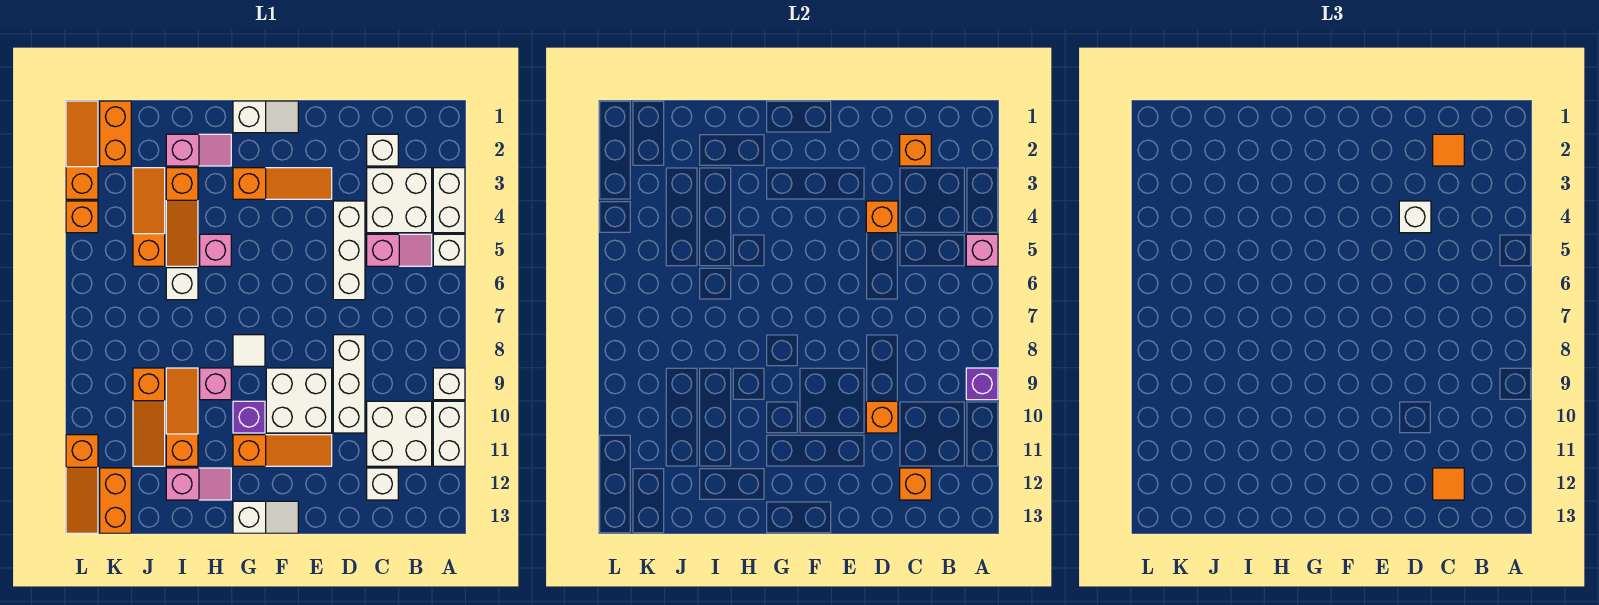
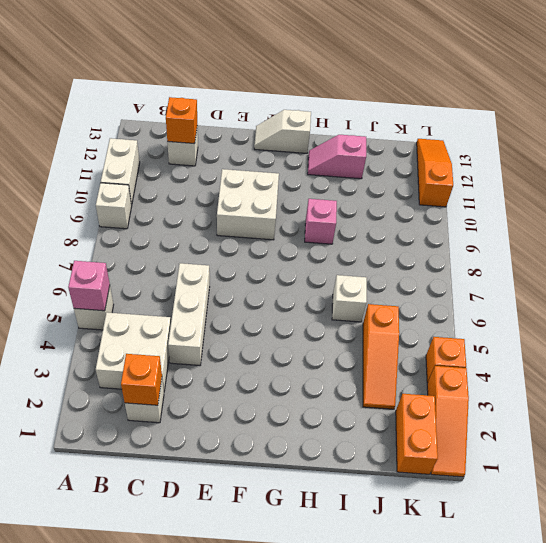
none -> white 1x2 brick [433,168,465,233]
none -> pink 1x2 slope [367,234,432,266]
none -> white 2x2 brick [367,401,432,466]
none -> white 1x3 brick [333,335,365,433]

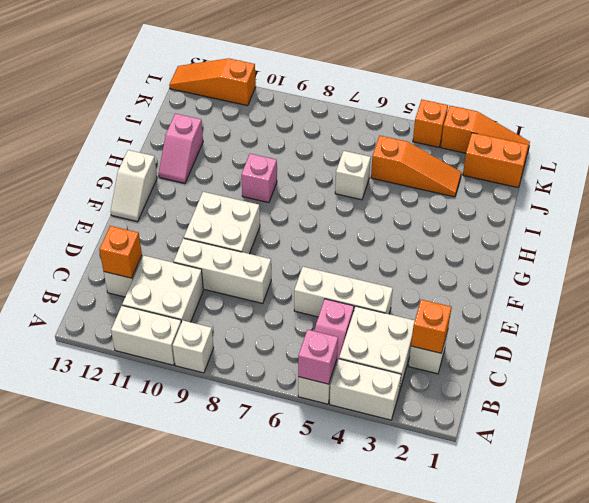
none -> orange 1x3 slope [233,168,332,199]
none -> orange 1x3 slope [233,435,332,466]
none -> white 1x2 slope [233,101,298,133]
none -> white 1x1 tile [233,335,265,366]

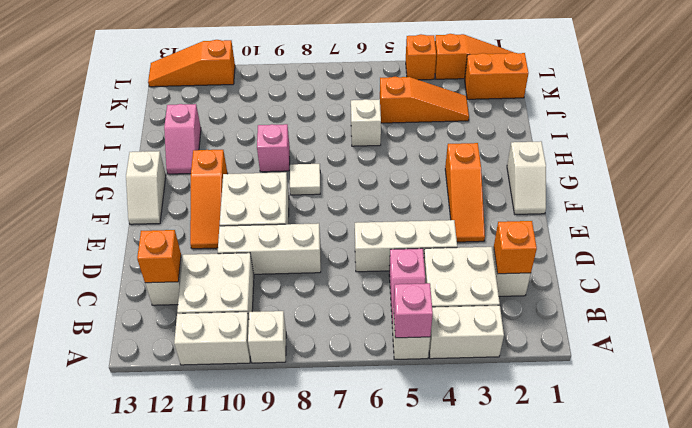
none -> purple 1x1 brick [233,401,265,433]
none -> pink 1x2 slope [166,134,231,166]
none -> pink 1x1 brick [200,234,231,266]
none -> orange 1x3 slope [166,168,198,266]

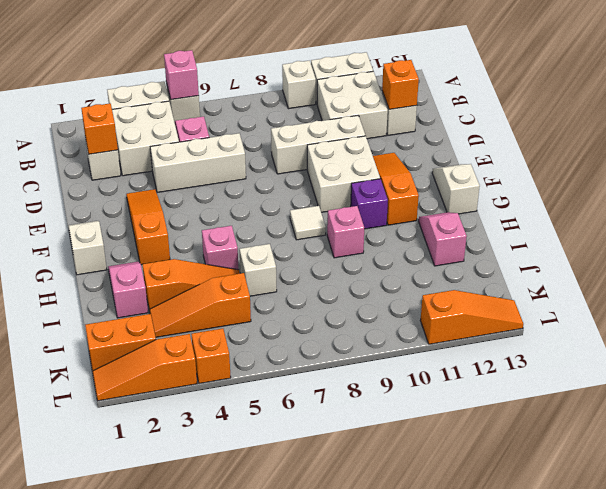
none -> orange 1x3 slope [166,368,198,466]
none -> orange 1x3 slope [133,368,165,466]
none -> orange 1x2 brick [100,468,131,533]
none -> purple 1x1 brick [966,368,998,400]

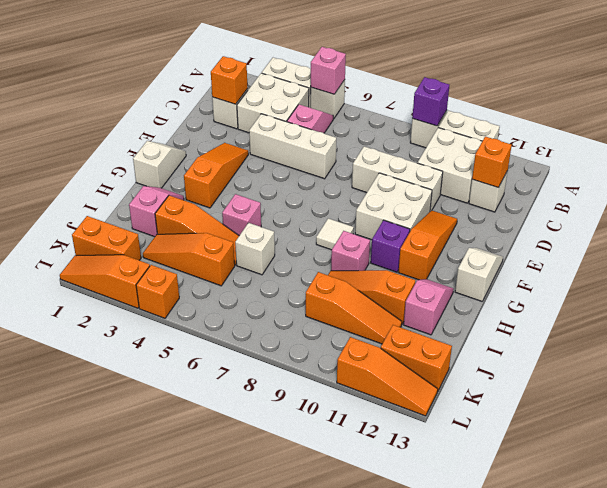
none -> orange 1x1 brick [866,201,898,233]
none -> orange 1x1 brick [866,401,898,433]
none -> orange 1x1 tile [1433,134,1464,166]
none -> orange 1x1 tile [1433,468,1464,500]

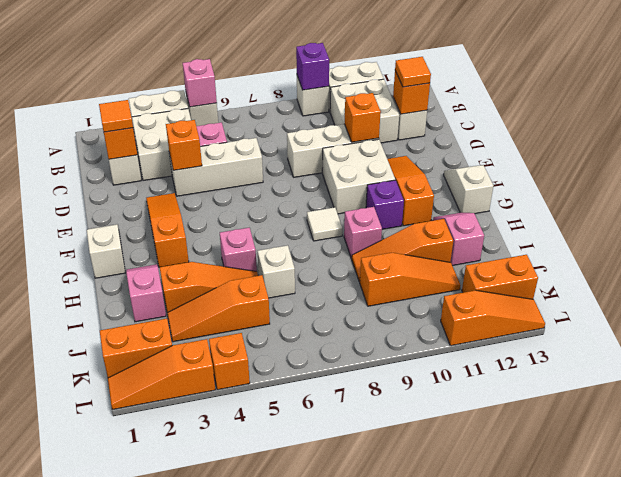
none -> white 1x1 brick [1399,201,1431,233]

